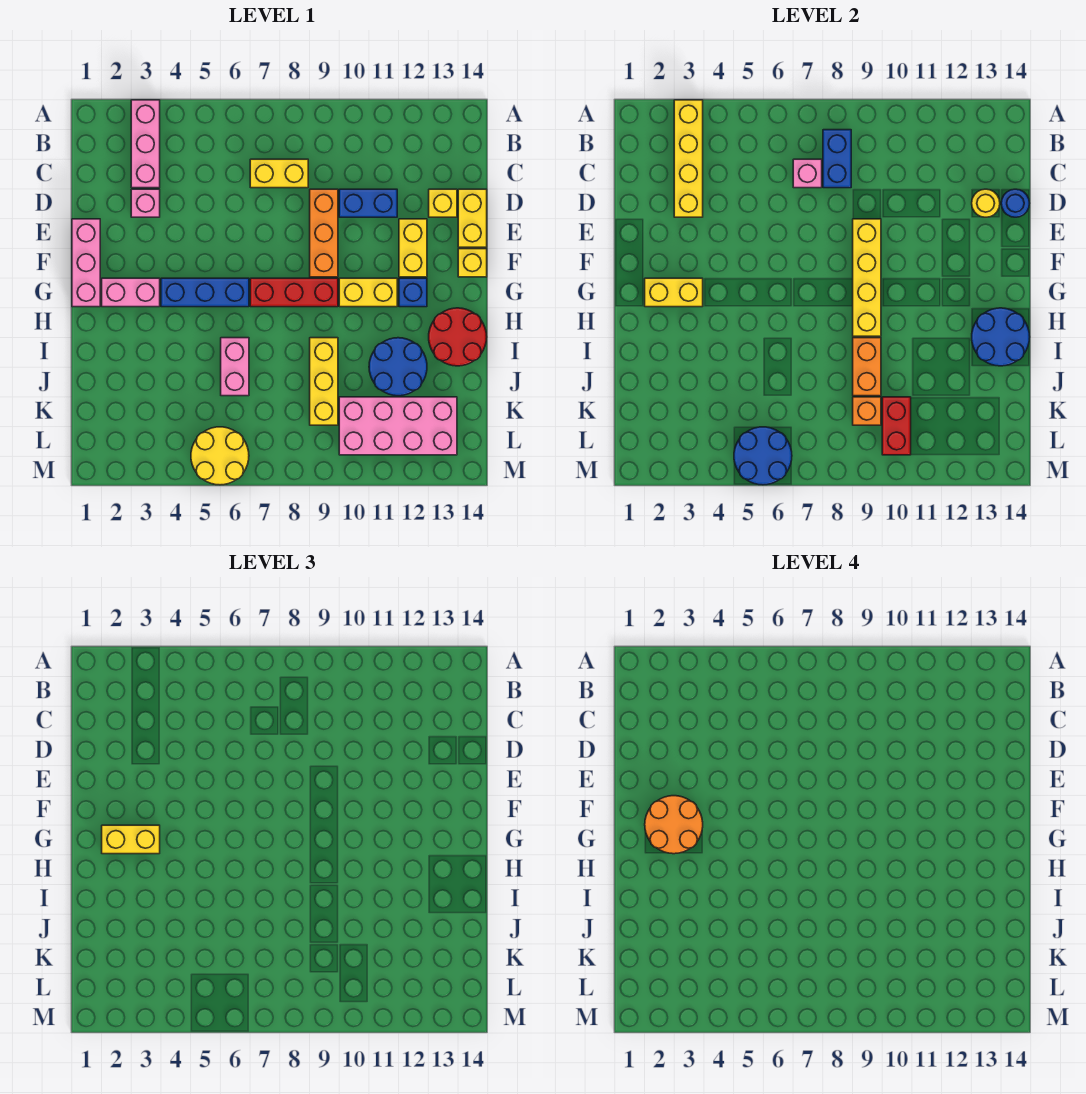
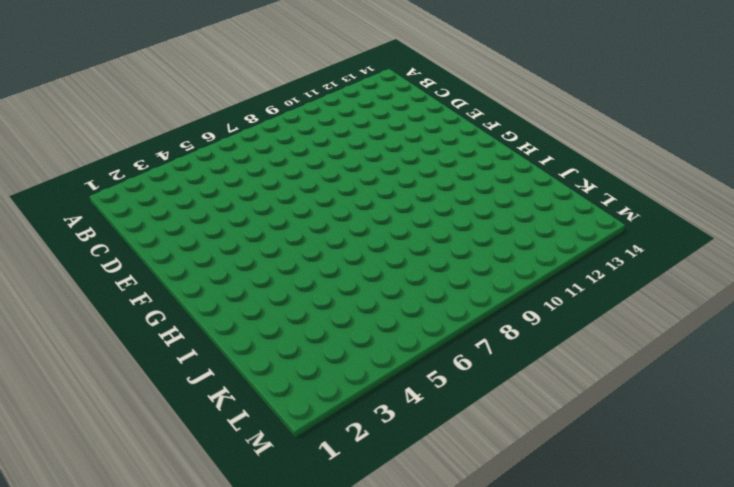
none -> pink 1x3 brick [131,100,160,188]
none -> yellow 1x2 brick [250,159,308,188]
none -> pink 1x1 brick [131,189,160,217]
none -> orange 1x3 brick [310,189,338,277]

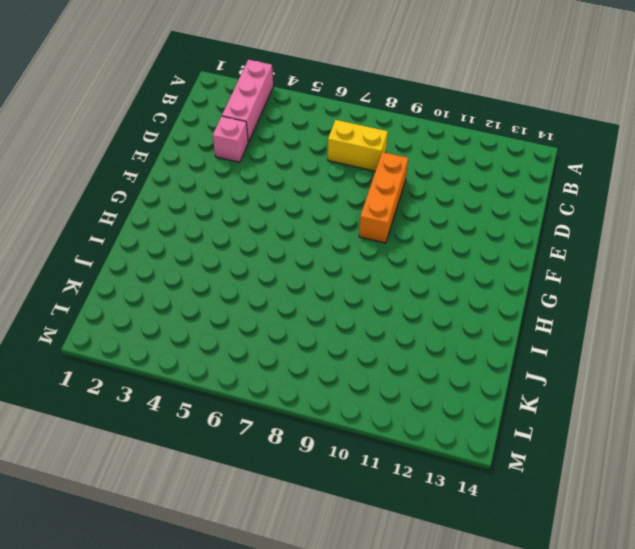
none -> blue 1x2 brick [339,189,397,217]
none -> yellow 1x1 brick [429,189,457,217]
none -> yellow 1x2 brick [458,189,487,247]
none -> pink 1x3 brick [72,219,100,307]

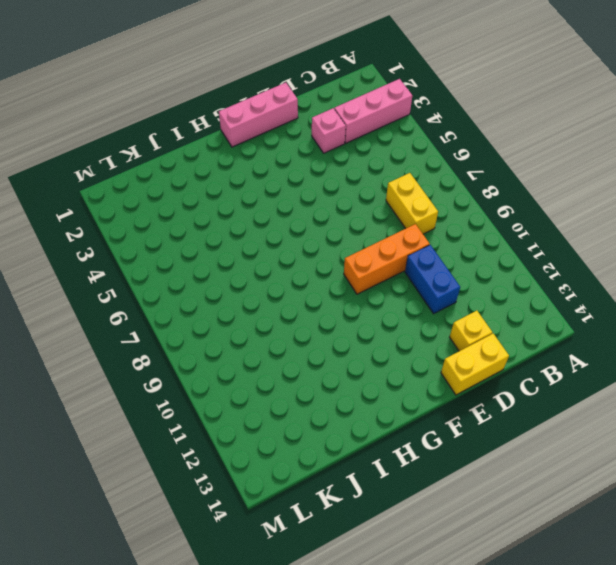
none -> yellow 1x2 brick [399,219,427,277]
none -> yellow 1x1 brick [458,249,487,277]
none -> pink 1x2 brick [102,278,160,307]
none -> blue 1x3 brick [161,278,249,307]

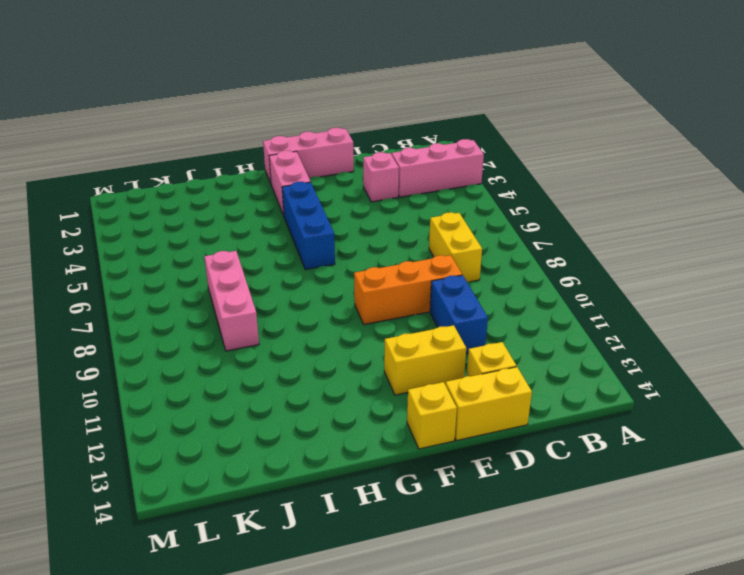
pink 1x3 brick [204,251,259,351] -> yellow 1x3 brick [310,338,338,425]
none -> red 1x3 brick [250,278,338,307]
none -> yellow 1x2 brick [339,278,397,307]
none -> blue 1x1 brick [399,278,427,307]
none -> red 2x2 round brick [429,308,487,366]

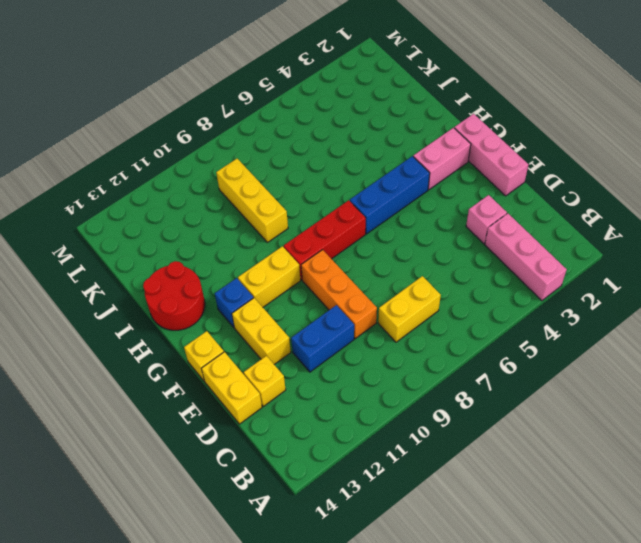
none -> pink 1x2 brick [221,338,249,396]
none -> blue 2x2 round brick [369,338,427,396]
none -> pink 2x4 brick [339,397,457,455]
none -> yellow 2x2 round brick [191,427,249,485]

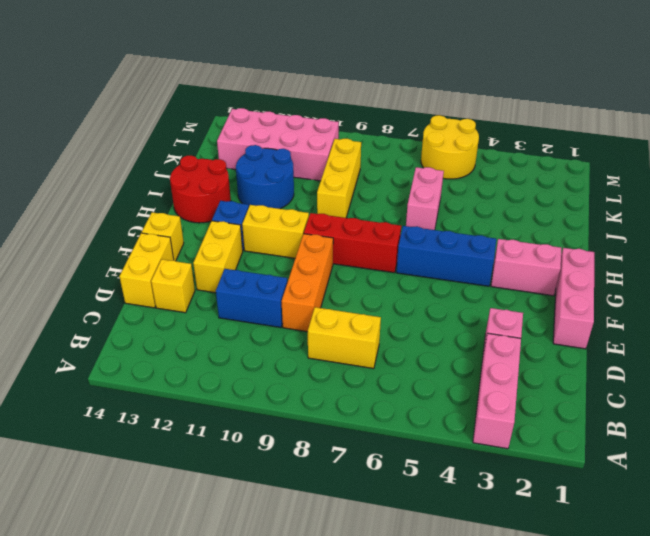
none -> yellow 1x4 brick [674,100,703,217]
none -> blue 1x2 brick [823,130,851,188]
none -> pink 1x1 brick [793,159,822,188]
none -> yellow 1x1 round brick [972,189,1000,217]

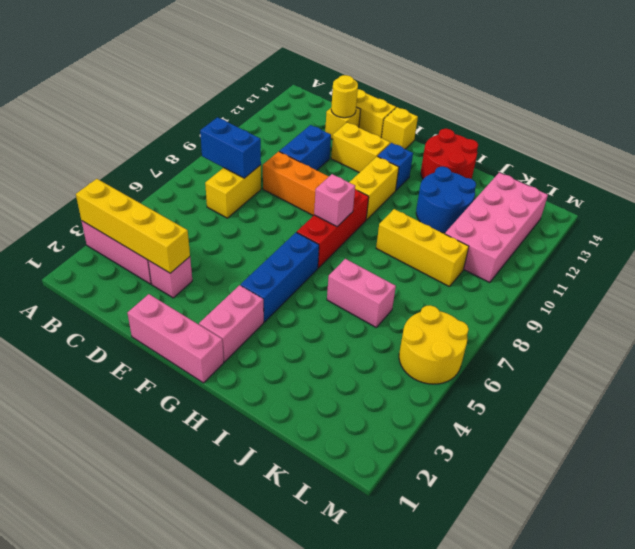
pink 1x1 brick [314,174,355,227] -> pink 1x1 brick moved to [793,159,822,188]
none -> blue 1x1 round brick [1001,189,1030,217]
none -> yellow 1x4 brick [853,219,881,336]
none -> yellow 1x2 brick [645,278,703,307]
none -> blue 2x2 round brick [972,308,1030,366]

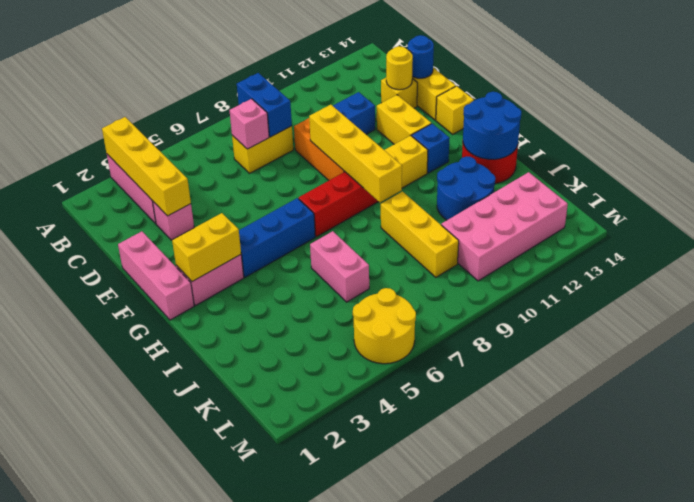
none -> orange 1x2 brick [853,338,881,396]
none -> orange 1x1 brick [853,397,881,425]
none -> red 1x2 brick [882,397,911,455]
none -> blue 2x2 round brick [734,427,792,485]

